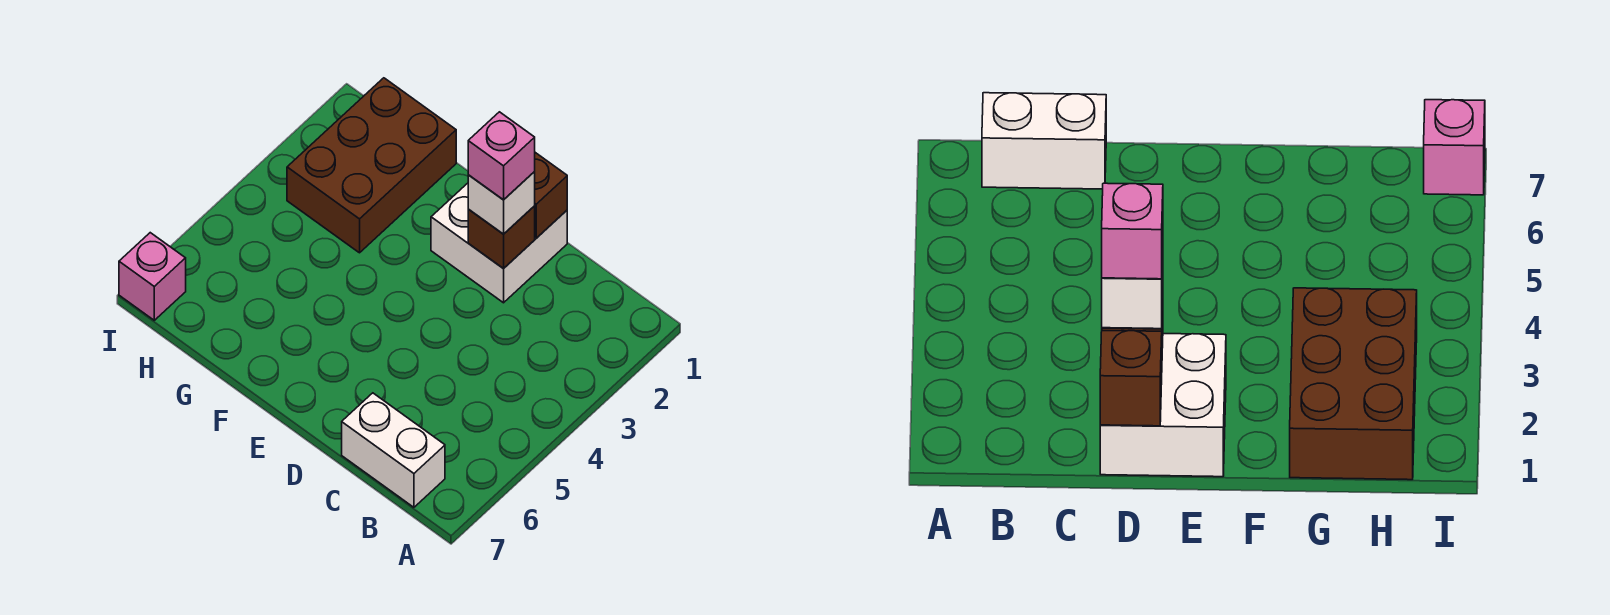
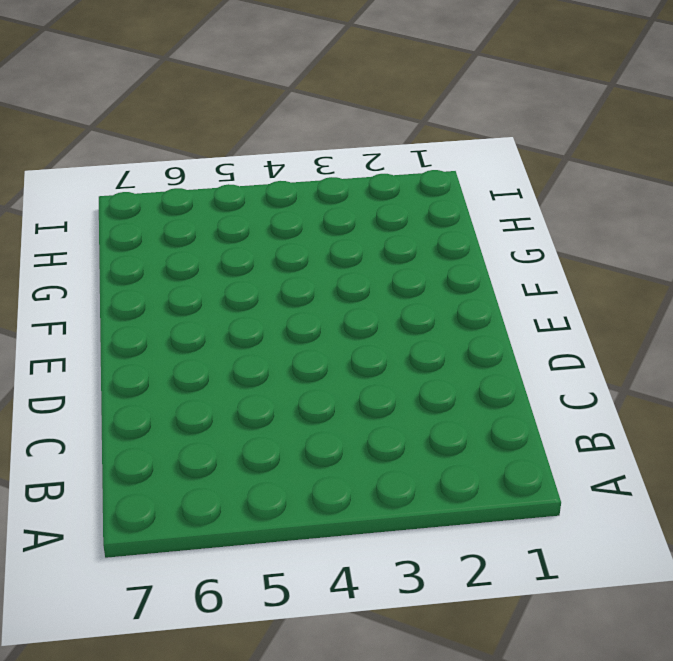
none -> white 1x2 brick [342,393,445,507]
none -> white 2x2 brick [431,183,567,303]

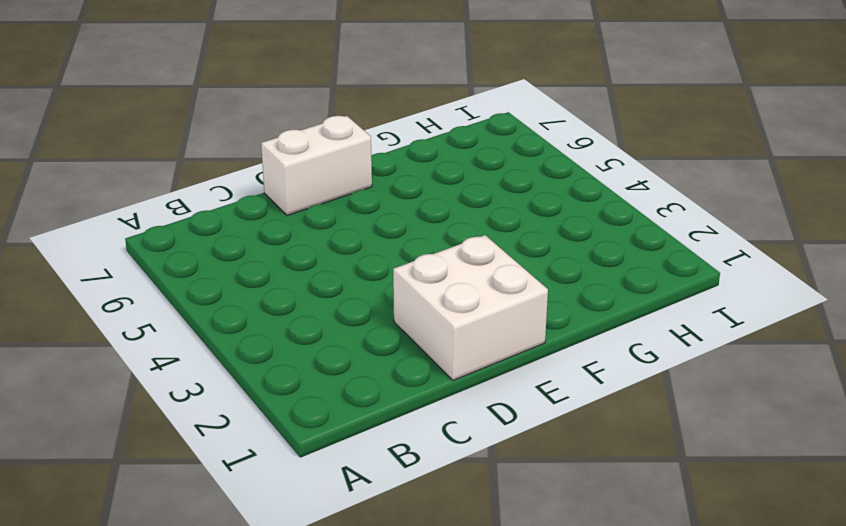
white 1x2 brick [261,116,372,215] -> white 1x2 brick moved to [342,393,445,507]
none -> brown 2x3 brick [287,78,456,253]
none -> pink 1x1 brick [119,233,186,320]

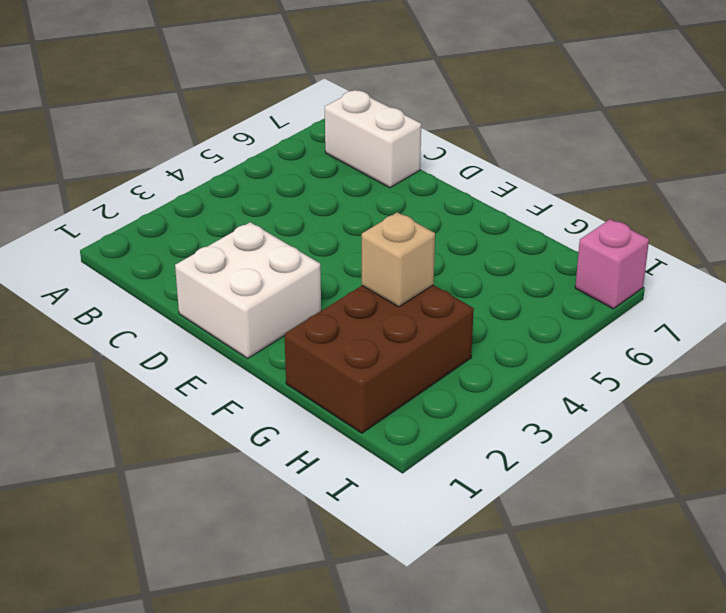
tan 1x1 brick [362,212,435,307] -> none
none -> brown 1x1 brick [534,153,567,238]
none -> brown 1x1 brick [468,206,535,269]

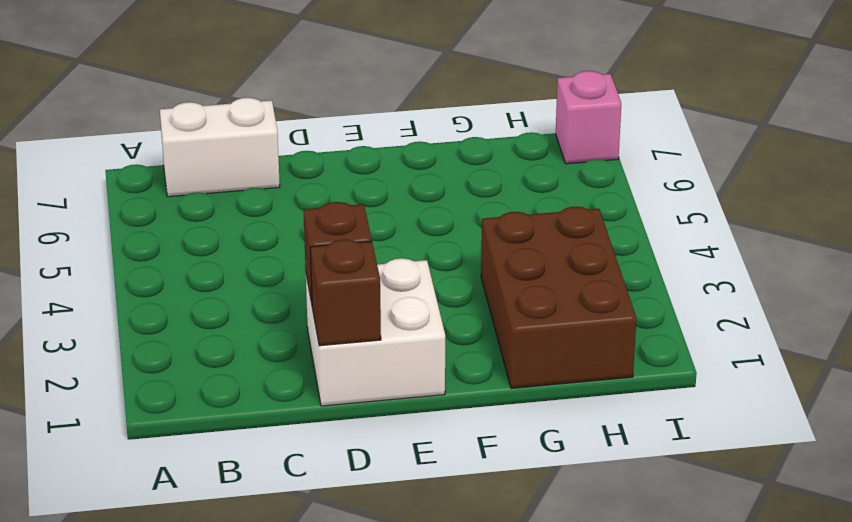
none -> white 1x1 brick [468,172,535,234]
none -> pink 1x1 brick [468,112,535,200]

